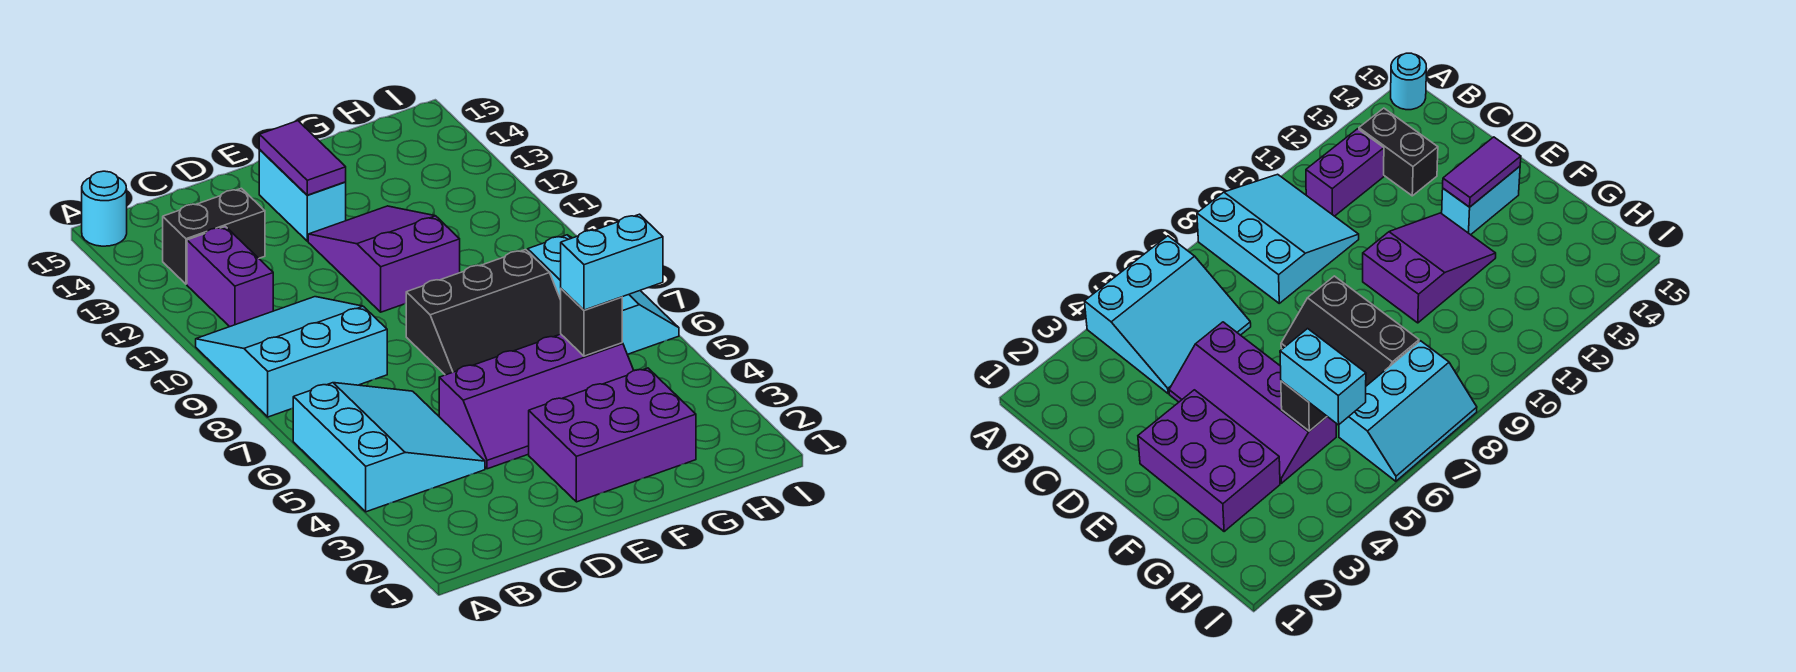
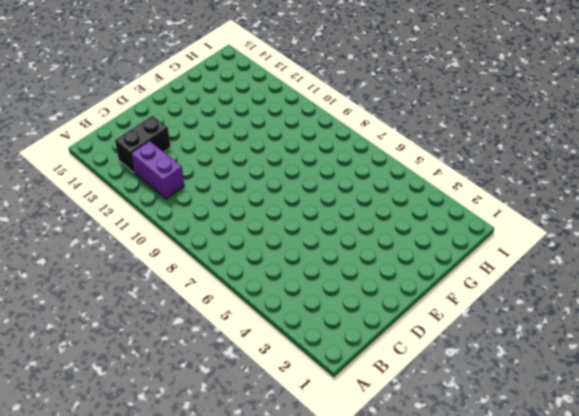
none -> cyan 3x3 slope [293,383,485,512]
none -> cyan 3x3 slope [196,297,387,417]
none -> cyan 1x1 round brick [82,171,127,246]

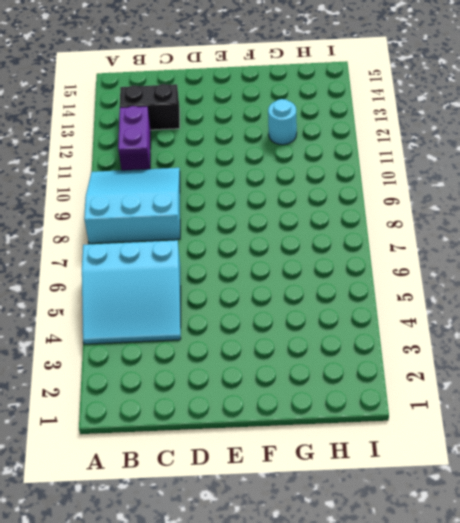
cyan 3x3 slope [82,240,181,344] -> cyan 3x3 slope turned to [293,383,485,512]
cyan 1x1 round brick [268,99,297,145] -> cyan 1x1 round brick moved to [82,171,127,246]
none -> purple 2x4 slope [439,334,634,469]
none -> purple 2x3 brick [529,368,696,502]
none -> black 2x3 slope [406,250,561,375]

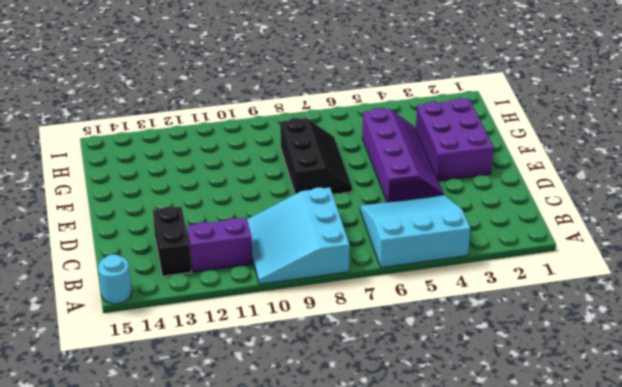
none -> purple 2x3 slope [308,206,460,312]
none -> cyan 1x2 brick [259,150,346,241]
none -> cyan 2x3 slope [528,235,679,354]

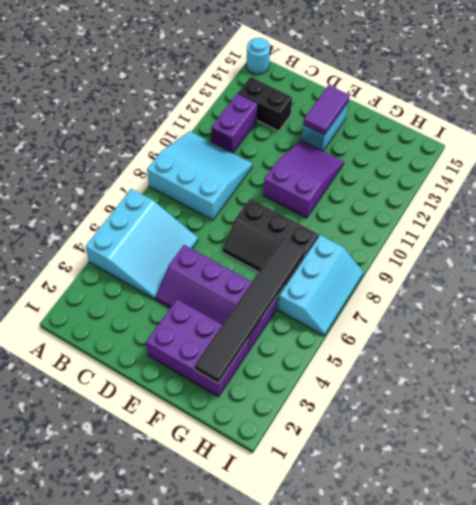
black 1x6 tile [195,237,306,384] -> black 1x1 brick [561,289,622,356]
none -> cyan 1x2 brick [561,214,663,310]

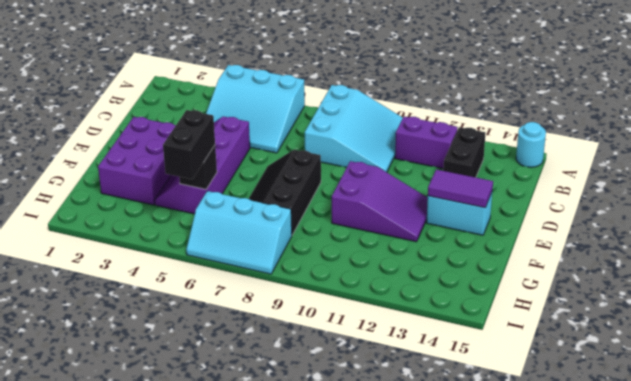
black 1x2 brick [163,110,215,179] -> cyan 1x2 brick [561,214,663,310]

